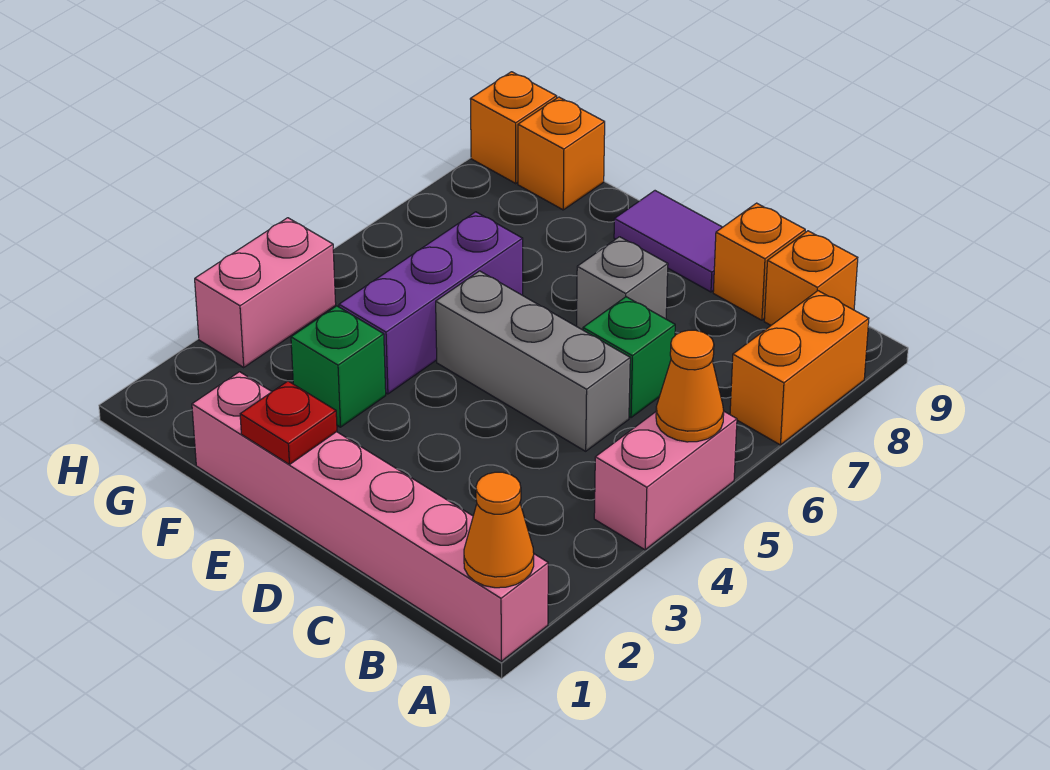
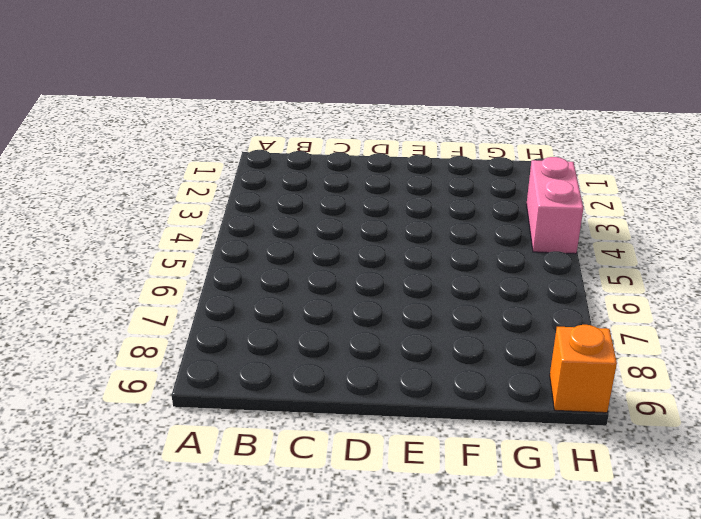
none -> pink 1x6 brick [192,372,548,661]
none -> pink 1x2 brick [594,412,737,550]
none -> orange 1x2 brick [730,291,869,445]

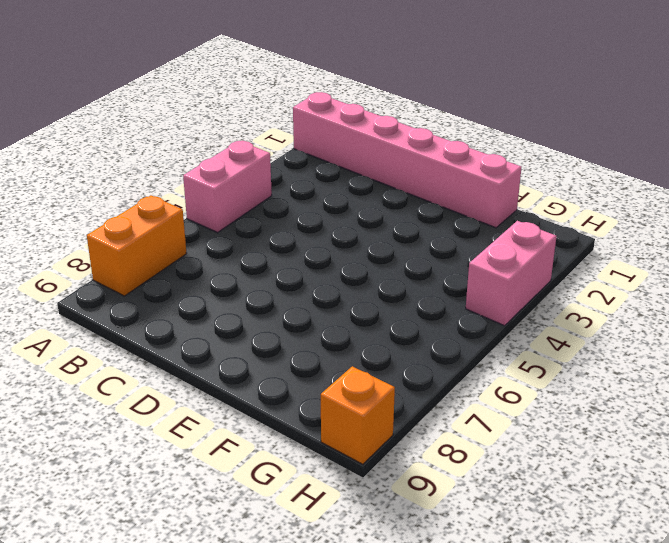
none -> orange 1x1 brick [764,231,858,325]
none -> grey 1x3 brick [436,271,630,451]
none -> green 1x1 brick [583,297,675,418]

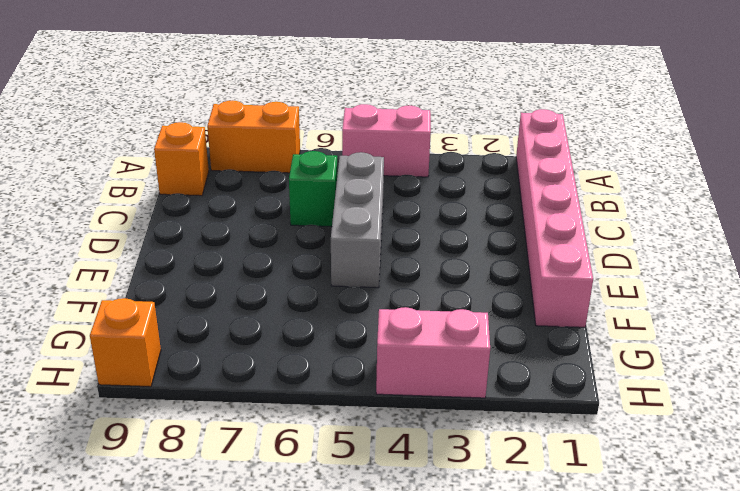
none -> orange 1x1 brick [713,203,805,320]
none -> grey 1x1 brick [577,237,668,330]
none -> purple 1x2 tile [614,191,722,292]

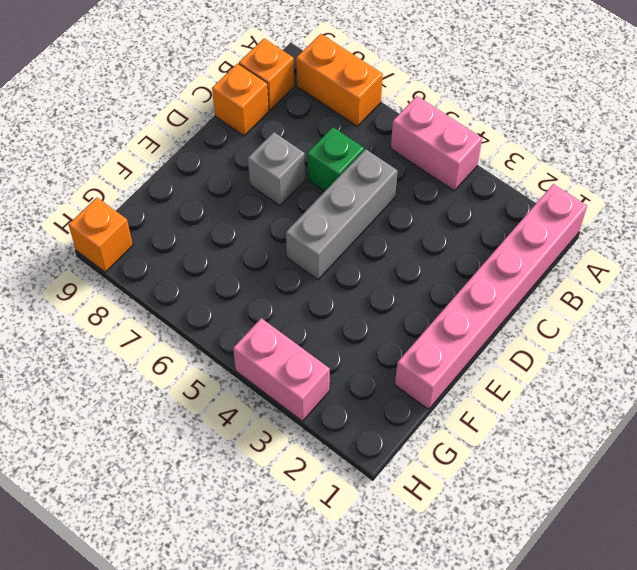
none -> purple 1x2 tile [614,191,722,292]
none -> green 1x1 brick [291,306,386,427]
none -> purple 1x3 brick [339,212,523,394]

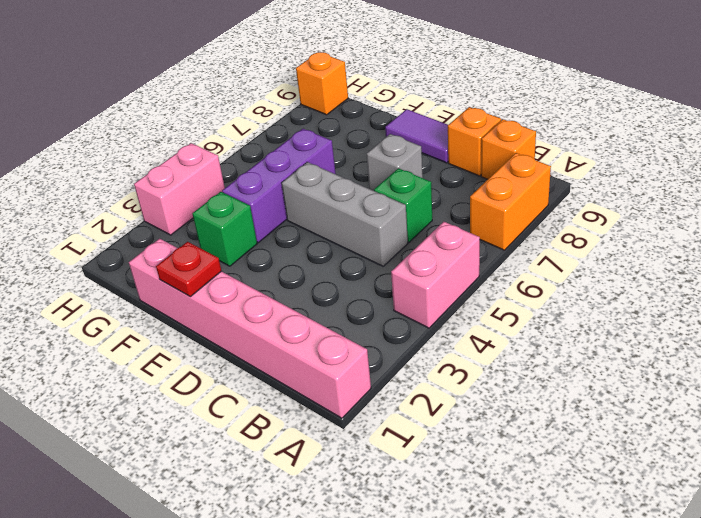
none -> orange 1x1 brick [518,97,605,210]
none -> orange 1x1 cone [464,472,534,588]
none -> orange 1x1 cone [656,330,724,442]

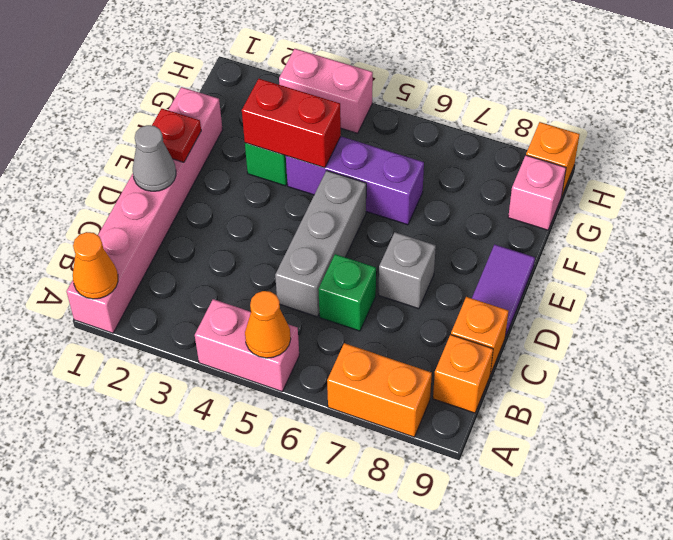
grey 1x1 cone [133,125,176,191] -> none
red 1x2 brick [242,79,341,168] -> none
pink 1x1 brick [508,155,566,230] -> orange 1x1 brick [518,97,605,210]

